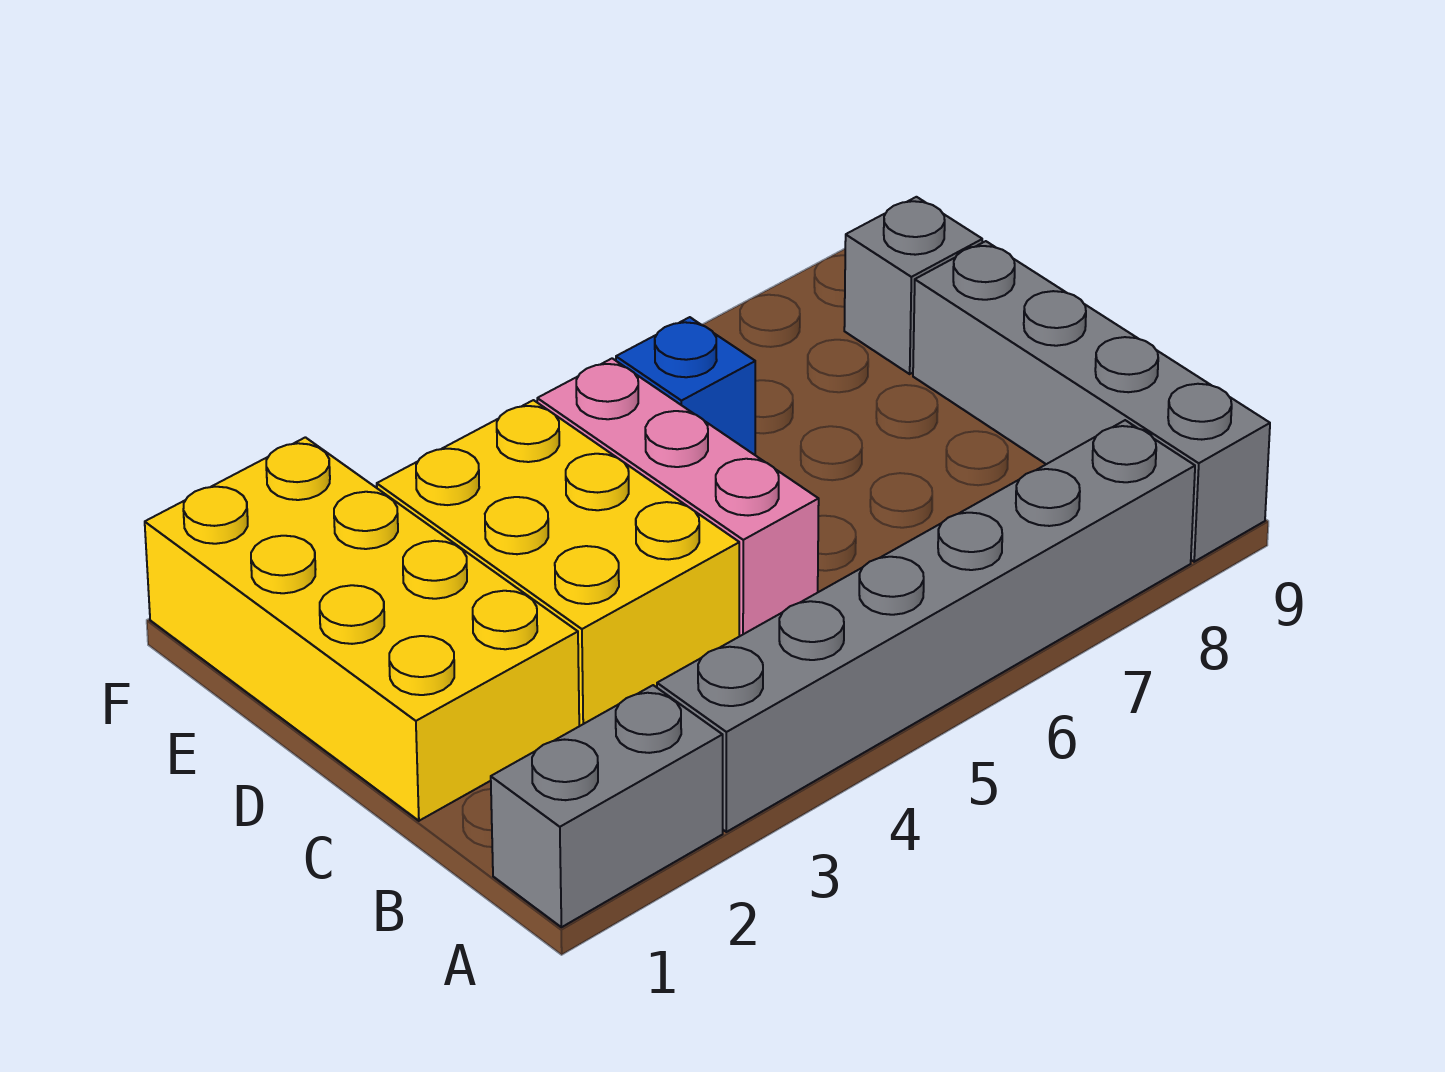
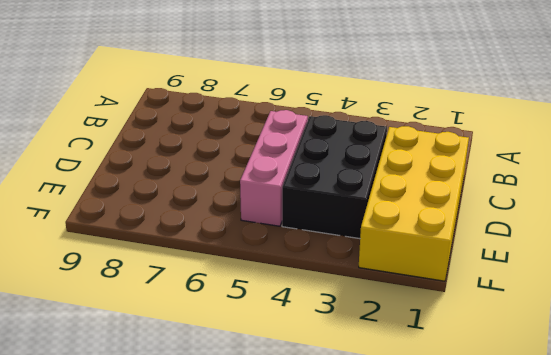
black 2x3 brick [282,115,387,239] -> yellow 2x3 brick [377,400,739,726]
none -> grey 1x2 brick [491,685,723,927]
none -> grey 1x6 brick [657,420,1195,832]

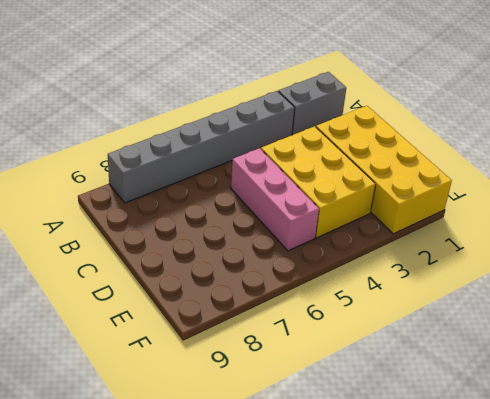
none -> grey 1x4 brick [913,241,1270,562]
none -> blue 1x1 brick [616,317,755,455]

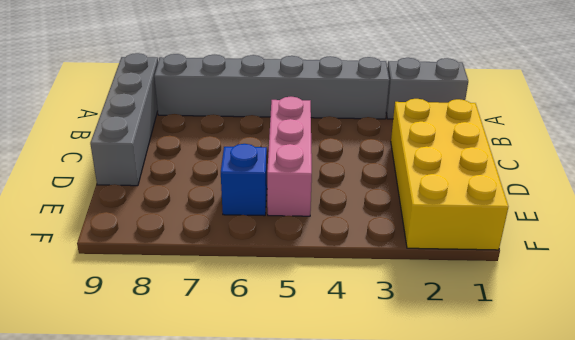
none -> yellow 2x3 brick [377,400,739,726]
none -> grey 1x1 brick [844,197,982,374]

